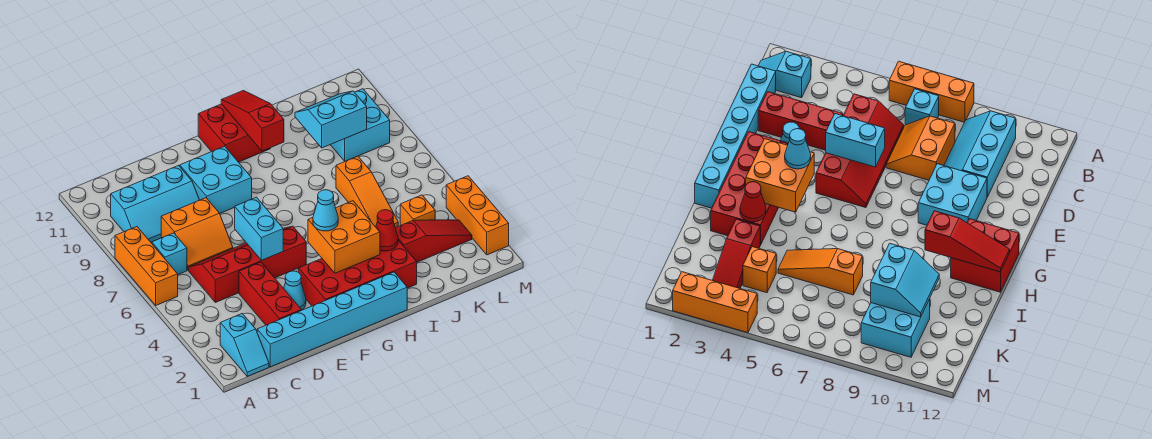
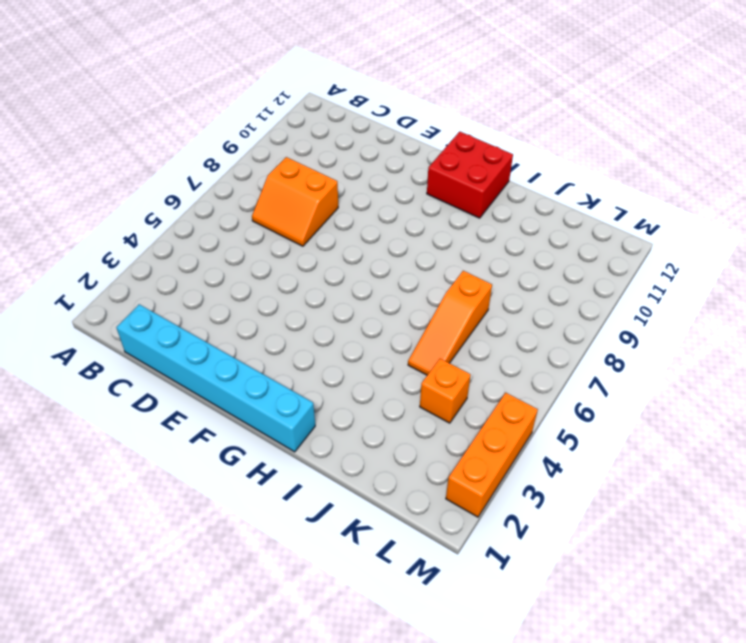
none -> orange 1x3 brick [115,227,178,305]
none -> cyan 1x2 slope [220,314,269,376]
none -> cyan 1x1 brick [152,233,187,274]

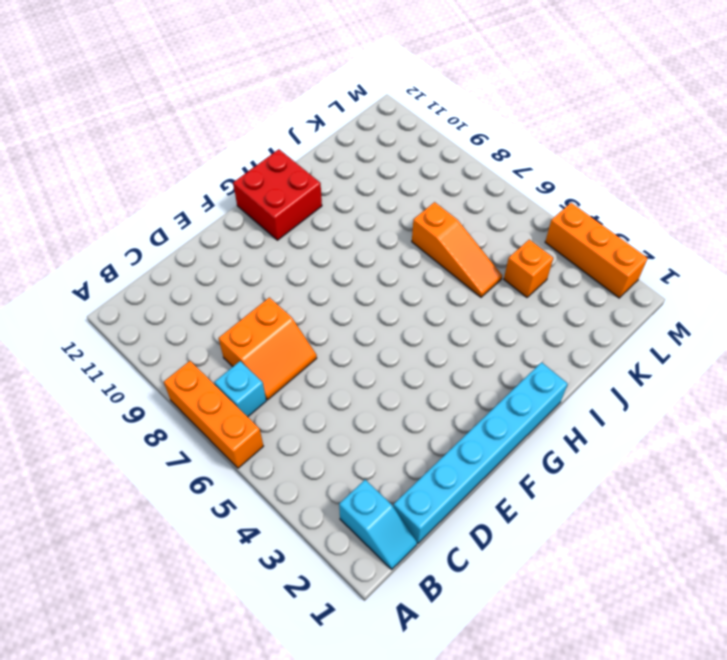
none -> cyan 2x3 slope [111,165,199,242]
none -> red 2x4 slope [189,226,306,302]
none -> red 1x3 brick [239,262,301,325]

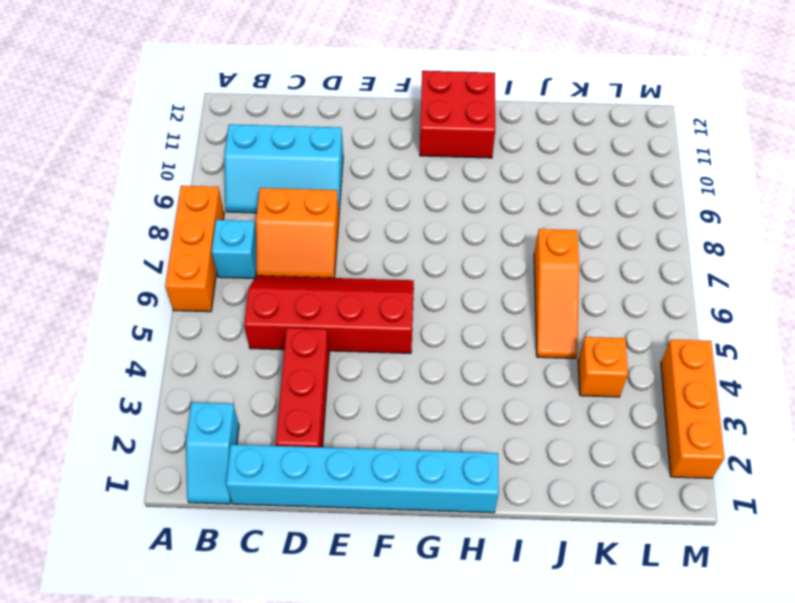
none -> cyan 1x1 cone [284,271,306,310]
none -> cyan 2x2 brick [180,146,252,213]
none -> red 2x4 brick [299,240,417,306]

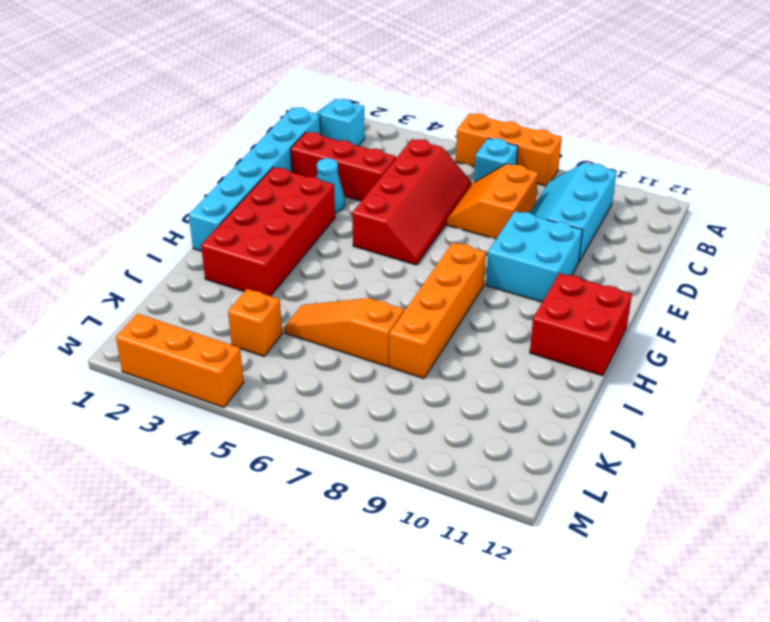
orange 1x4 brick [390,242,486,379] -> none
none -> red 1x3 slope [396,220,472,262]
none -> cyan 2x2 brick [331,89,390,161]
none -> cyan 1x2 brick [235,197,283,260]

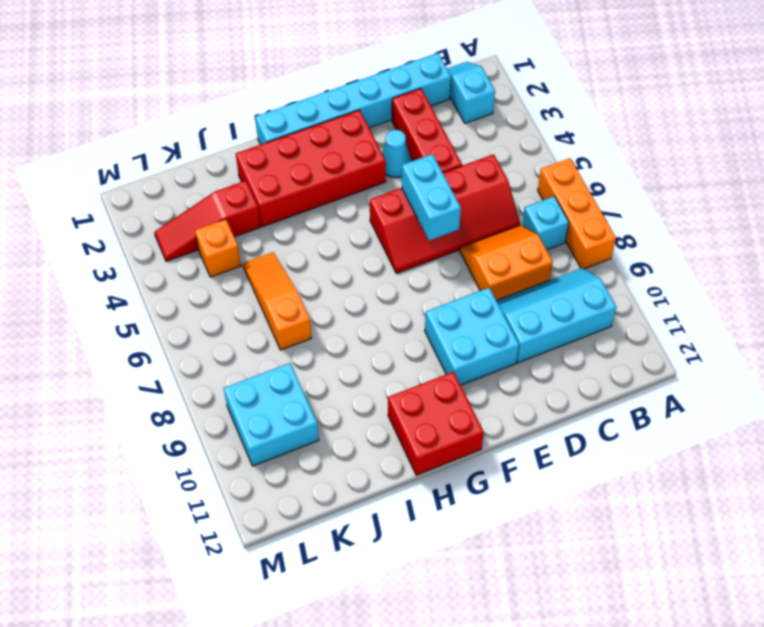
none -> orange 1x3 brick [446,176,509,255]
none -> orange 2x2 brick [308,201,380,273]
none -> red 1x3 slope [221,90,284,151]

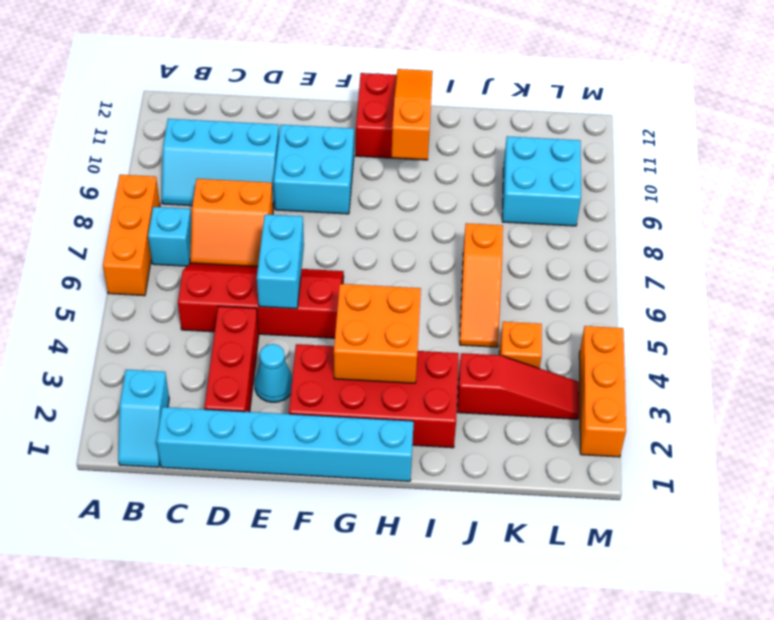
orange 1x3 slope [392,69,433,160] -> red 1x3 slope [221,90,284,151]
none -> red 1x1 cone [376,210,398,251]
none -> cyan 2x2 slope [295,91,367,148]
none -> cyan 1x1 cone [313,190,338,231]

